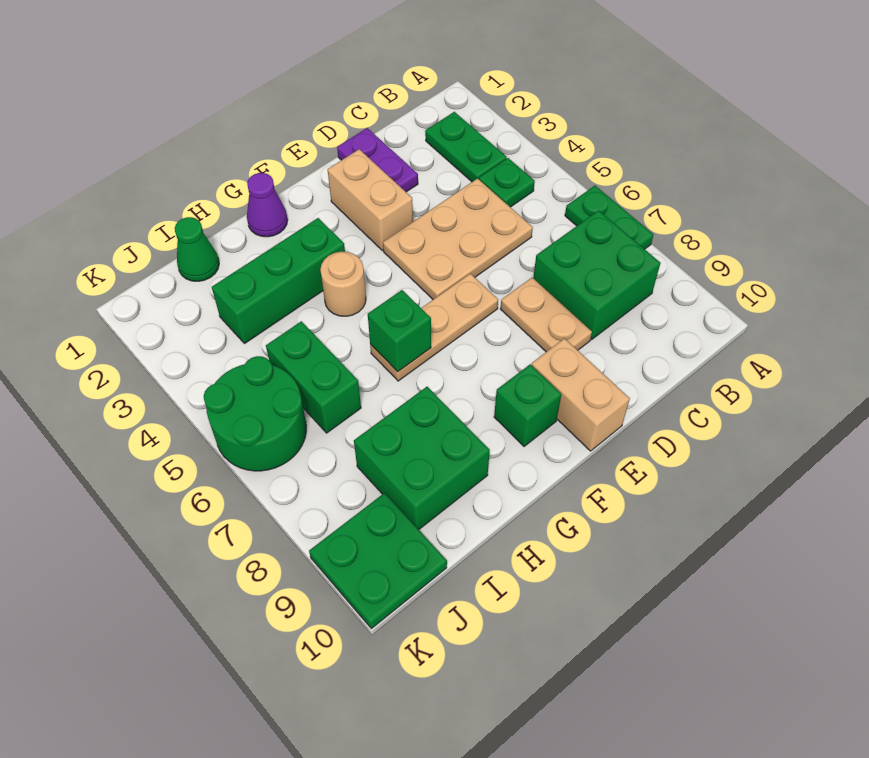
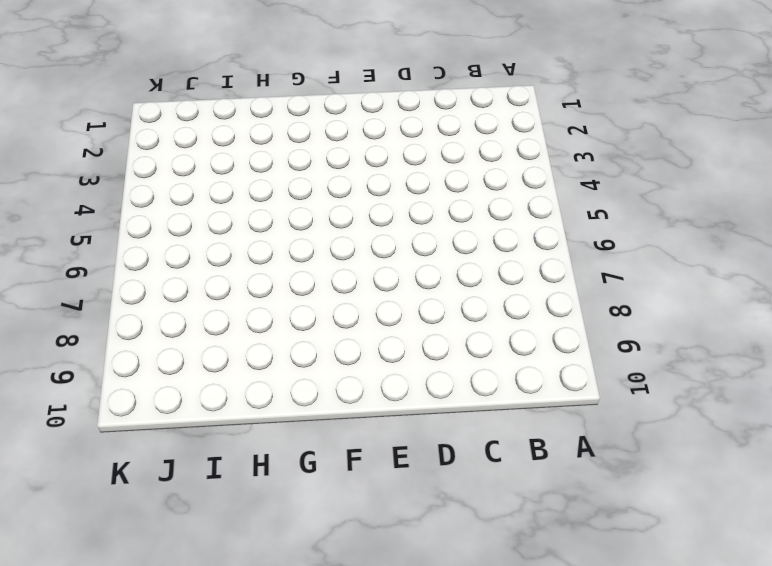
none -> green 1x2 plate [565,186,654,249]
none -> green 1x2 plate [425,112,507,182]
none -> green 1x1 plate [479,158,535,207]

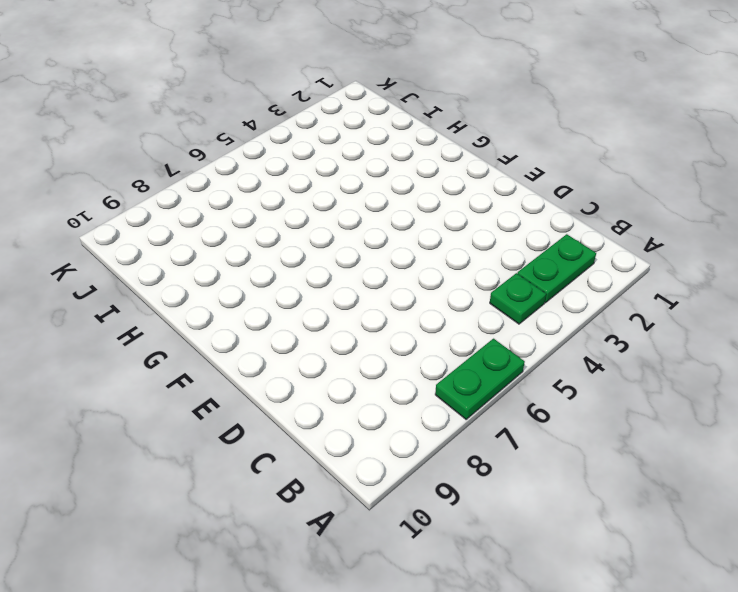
none -> green 2x2 brick [533,210,660,339]
none -> tan 2x3 plate [383,178,533,299]
none -> purple 1x2 plate [337,128,418,192]

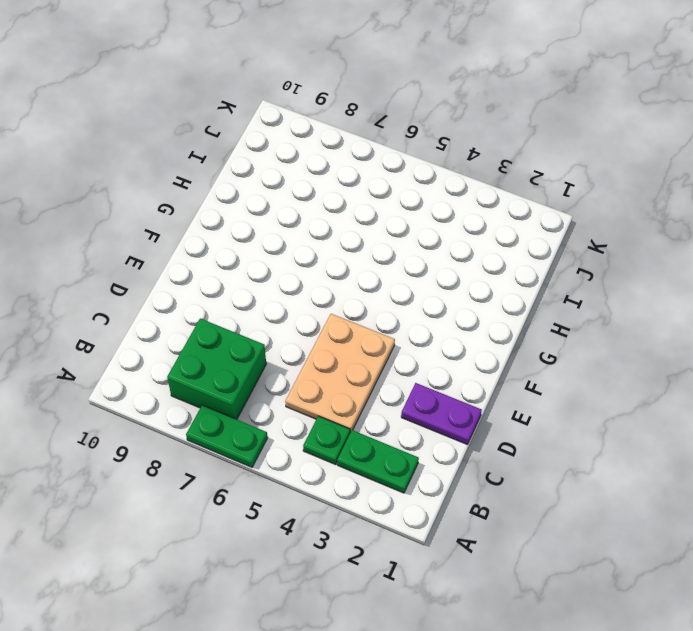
none -> tan 1x2 plate [501,278,592,352]
none -> tan 1x2 brick [328,149,413,250]
none -> tan 1x3 plate [370,274,498,381]

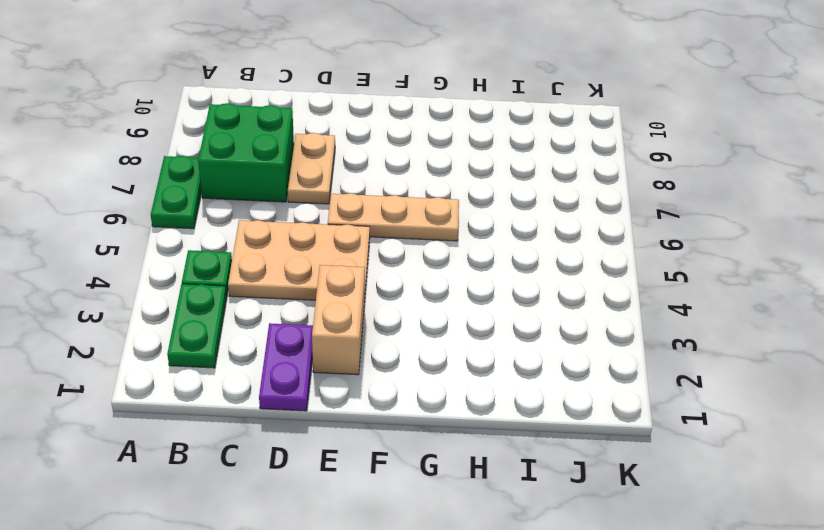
none -> tan 1x2 brick [532,338,630,451]
none -> green 1x1 brick [494,364,561,446]
none -> purple 1x1 cone [247,173,288,237]

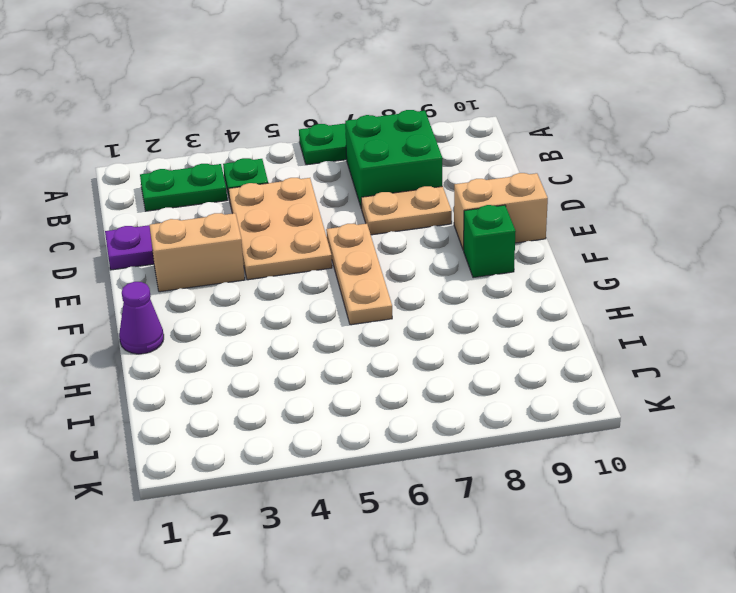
none -> green 1x3 brick [212,218,345,344]
none -> tan 1x1 round brick [320,252,366,316]
none -> green 2x2 brick [354,387,490,530]

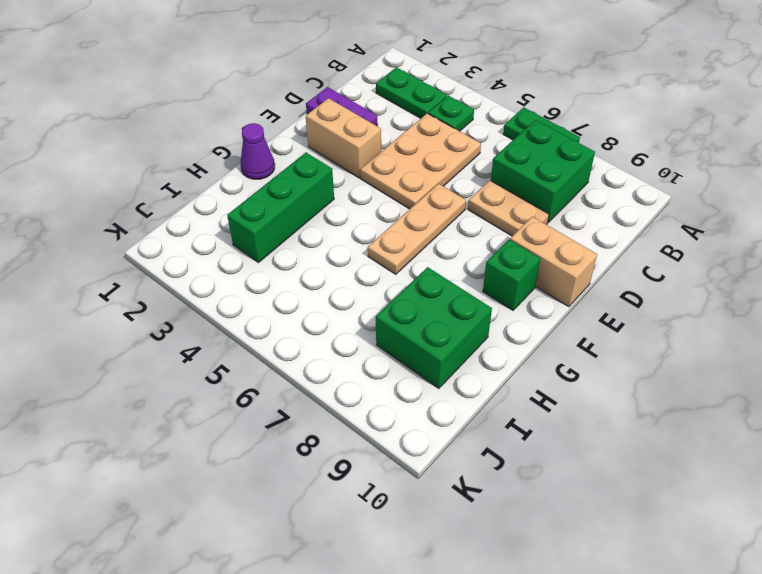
none -> tan 1x1 round brick [320,252,366,316]
none -> green 1x1 cone [175,217,219,281]
none -> green 1x2 brick [266,321,361,433]

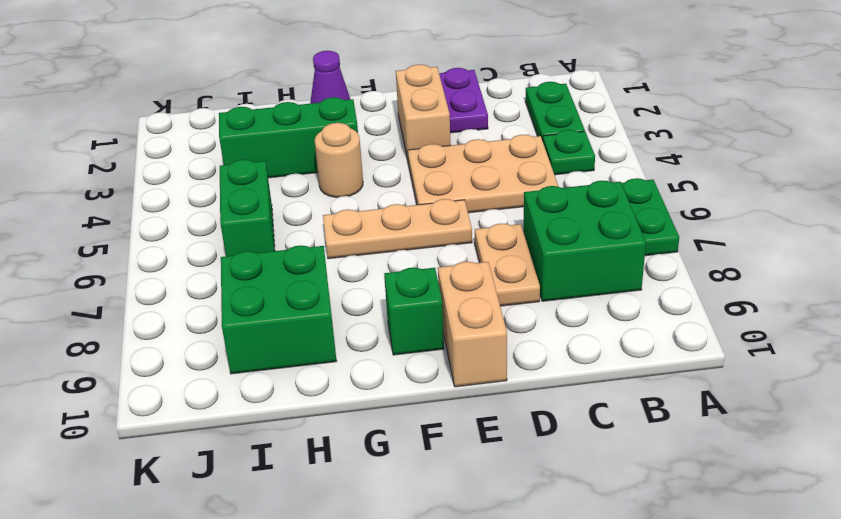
none -> green 1x1 cone [175,217,219,281]
none -> green 2x2 round brick [204,356,306,471]
none -> green 2x2 plate [309,493,447,629]

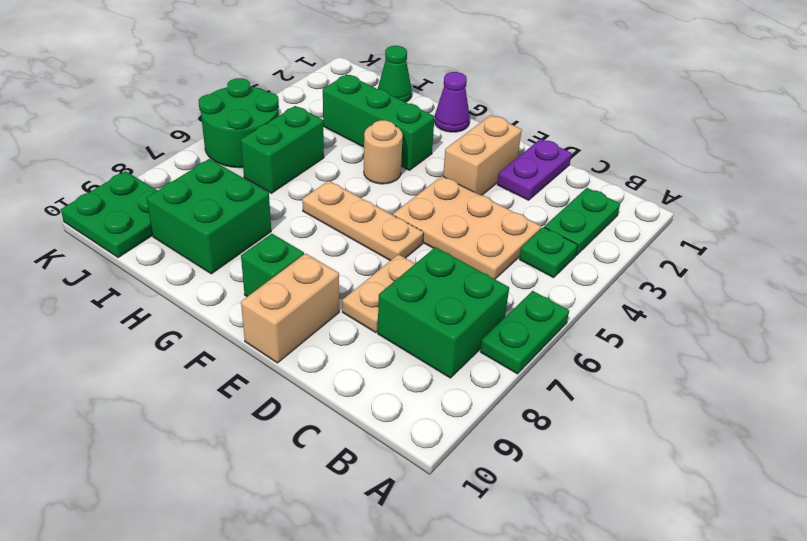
none -> green 1x1 brick [368,290,431,372]

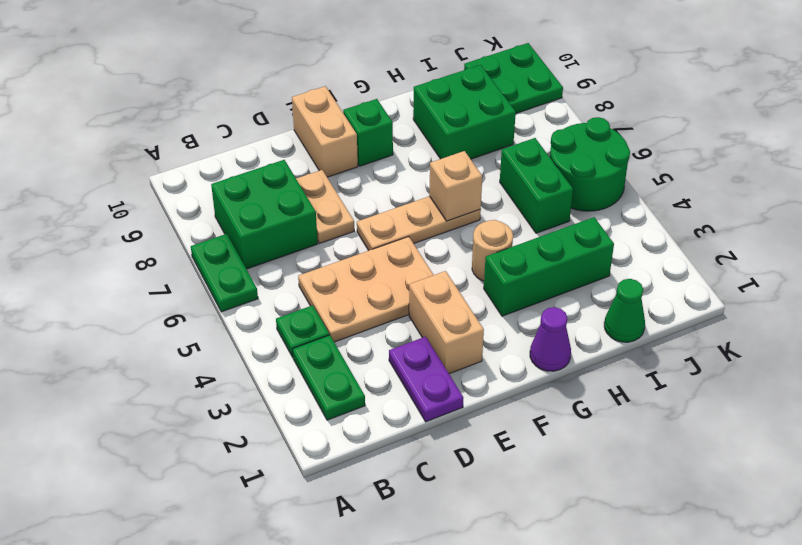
tan 1x1 brick [429,151,482,221] -> green 1x1 brick [368,290,431,372]

